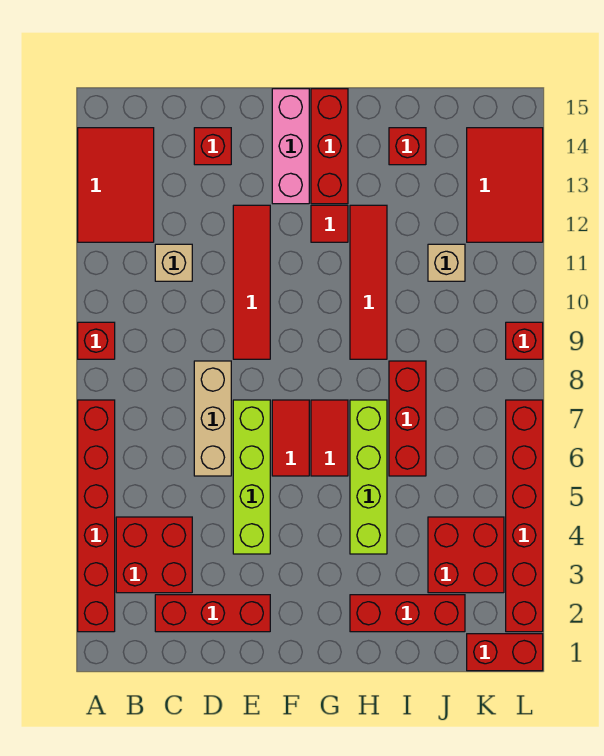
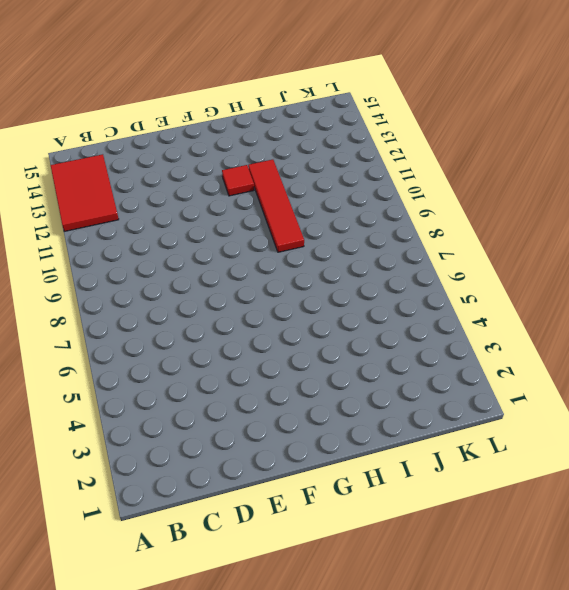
none -> red 1x6 brick [78,400,115,632]
none -> red 1x1 brick [78,322,115,359]
none -> red 2x2 brick [116,517,192,593]

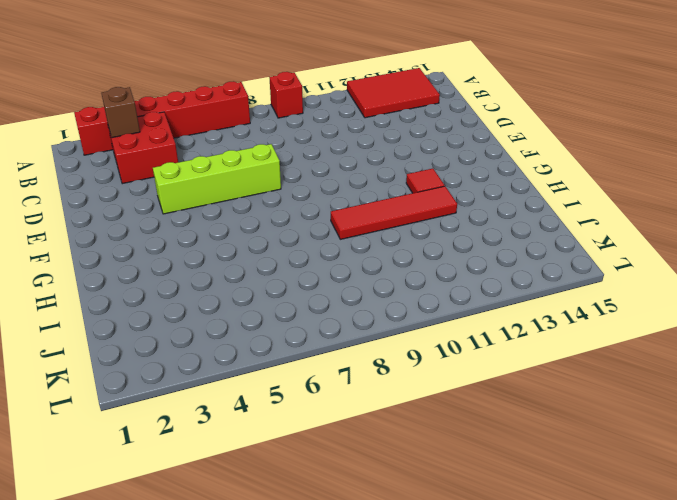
brown 1x1 brick [101,87,140,138] -> none
none -> red 1x3 brick [155,595,270,632]
none -> tan 1x1 brick [155,244,192,281]
none -> tan 1x3 brick [194,361,231,476]

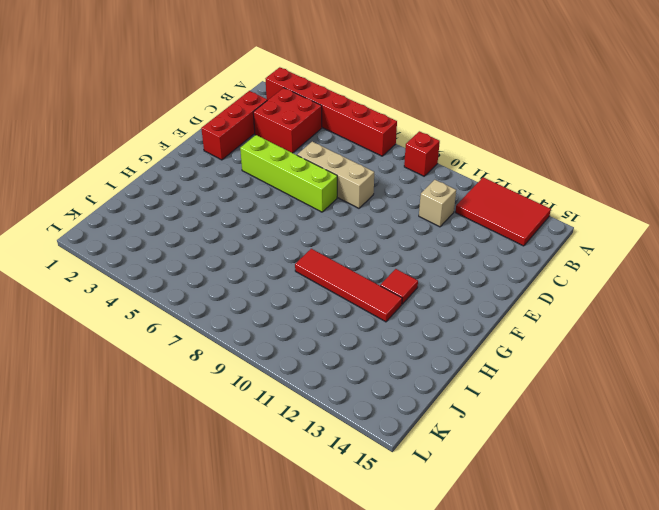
none -> red 1x1 brick [194,128,231,165]
none -> red 1x4 tile [233,205,270,359]
none -> red 1x2 tile [272,400,309,476]

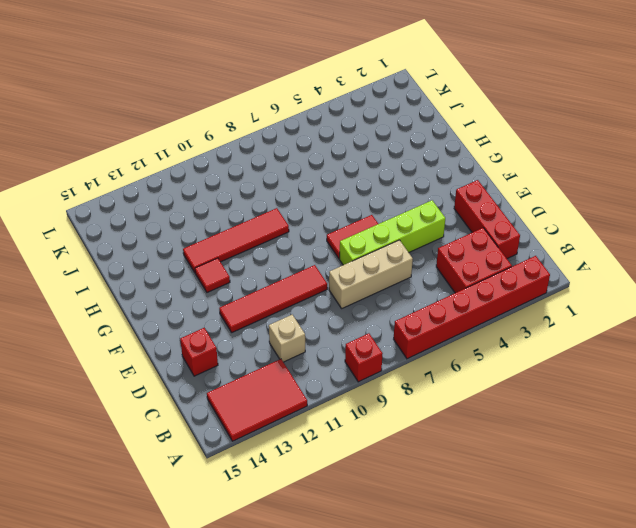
none -> pink 1x3 brick [272,89,309,204]
none -> red 1x2 tile [311,400,348,476]
none -> red 1x3 brick [311,89,348,204]

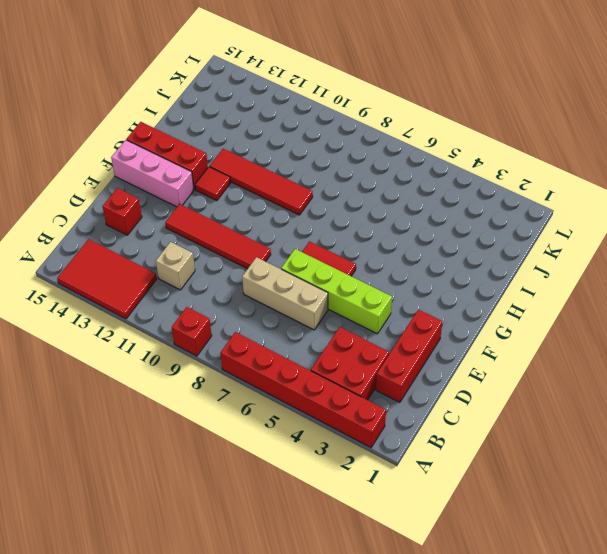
none -> red 1x2 tile [311,400,348,476]
none -> red 1x3 brick [350,595,465,632]
none -> lime 1x4 brick [350,400,387,554]

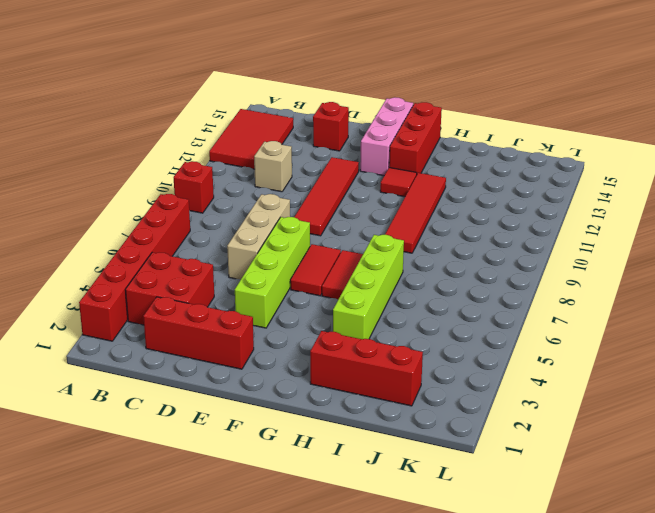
none -> red 1x3 brick [389,361,426,476]
none -> red 1x1 brick [389,128,426,165]
none -> red 2x2 brick [428,517,504,593]

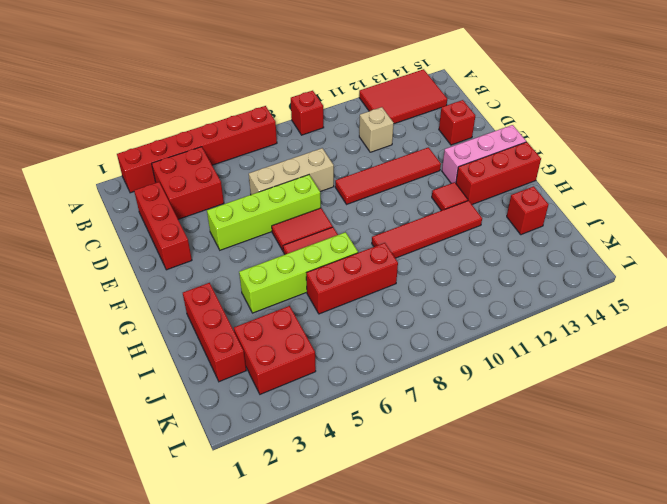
none -> tan 1x1 brick [428,244,465,281]
none -> red 1x2 brick [467,634,543,671]
none -> red 2x3 tile [467,128,543,242]

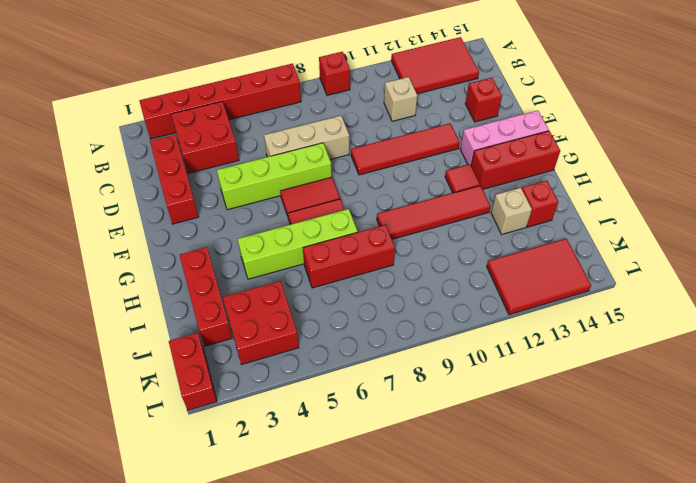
tan 1x1 brick [491,188,532,234] -> tan 1x1 brick moved to [428,244,465,281]
none -> red 1x6 brick [506,400,543,632]
none -> red 1x1 brick [506,322,543,359]

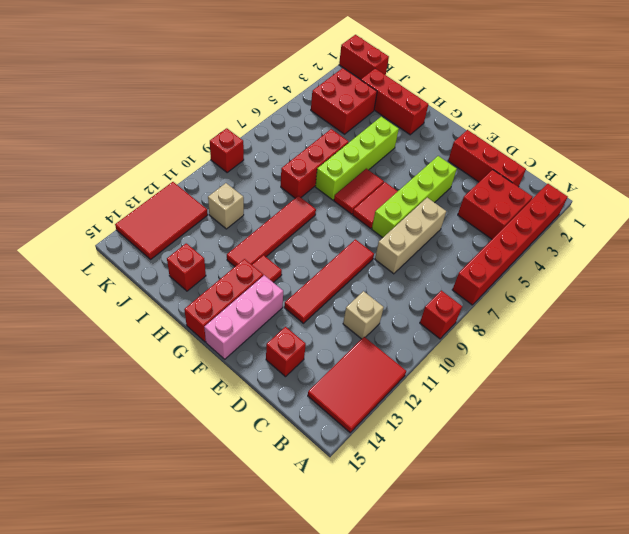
none -> red 1x6 brick [506,400,543,632]

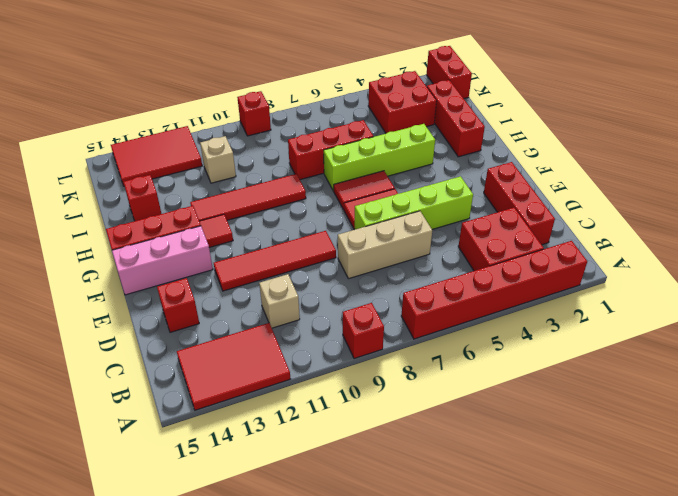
none -> red 1x6 brick [506,400,543,632]

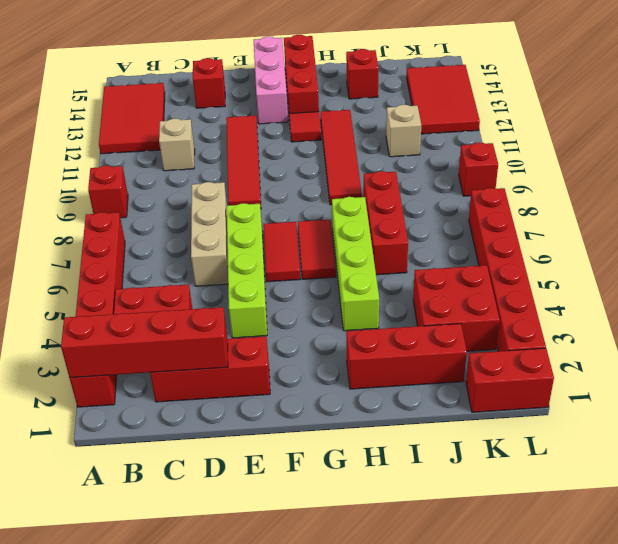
red 1x4 brick [61,307,228,378] -> none

